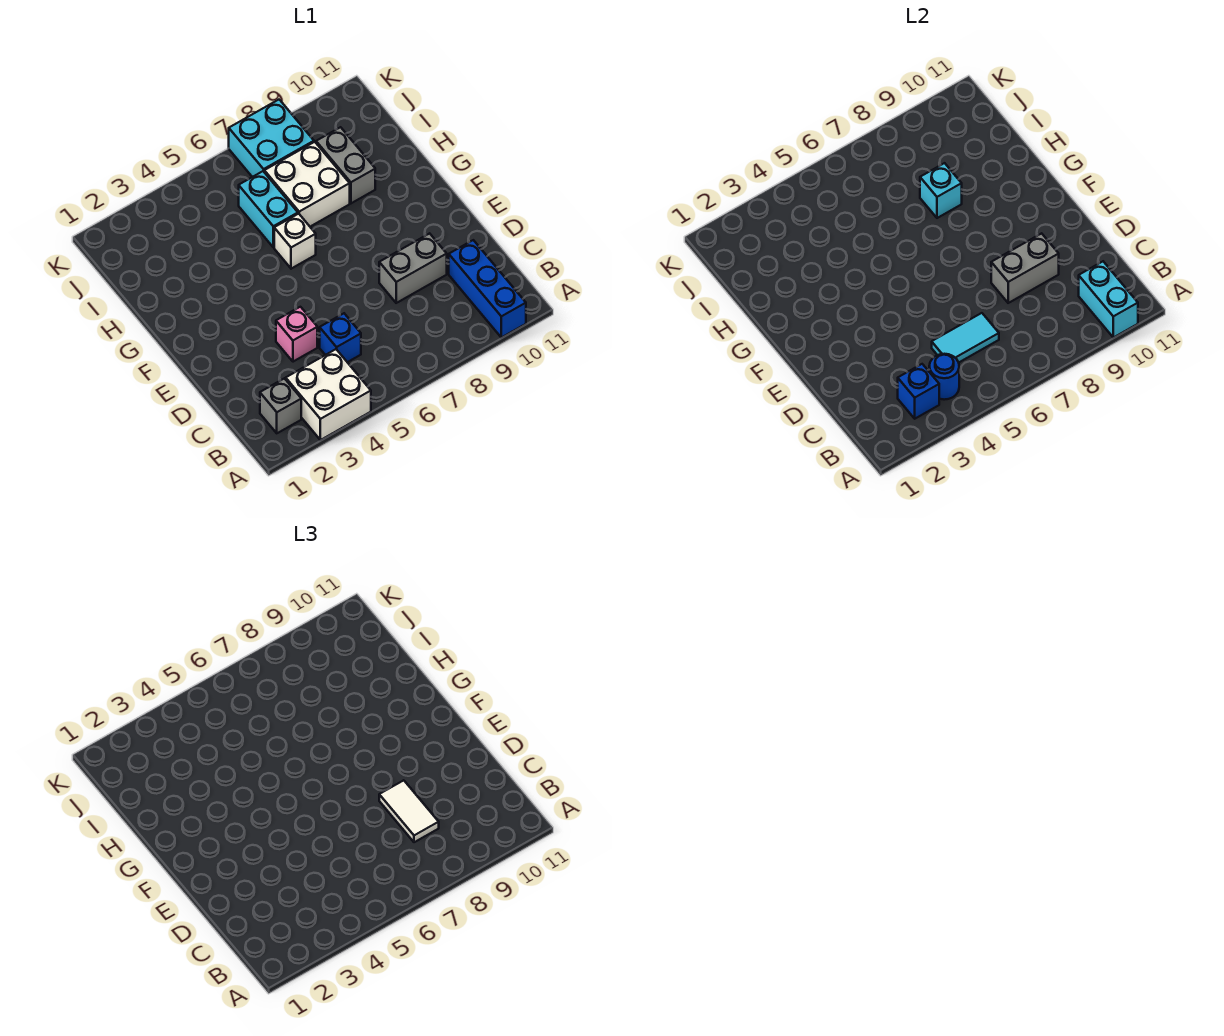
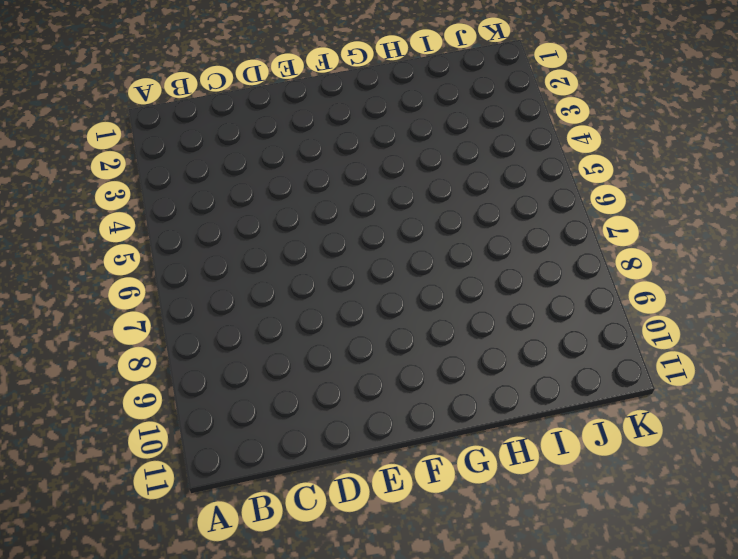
none -> white 2x2 brick [286,349,371,440]
none -> blue 1x3 brick [449,240,526,337]
none -> grey 1x1 brick [260,378,301,433]

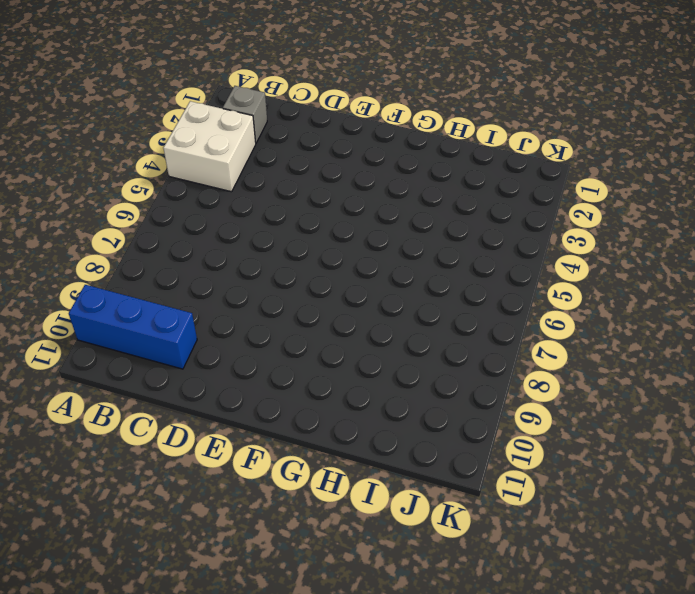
none -> blue 1x1 brick [320,313,361,362]
none -> pink 1x1 brick [276,307,317,362]
none -> grey 1x2 brick [379,233,447,303]

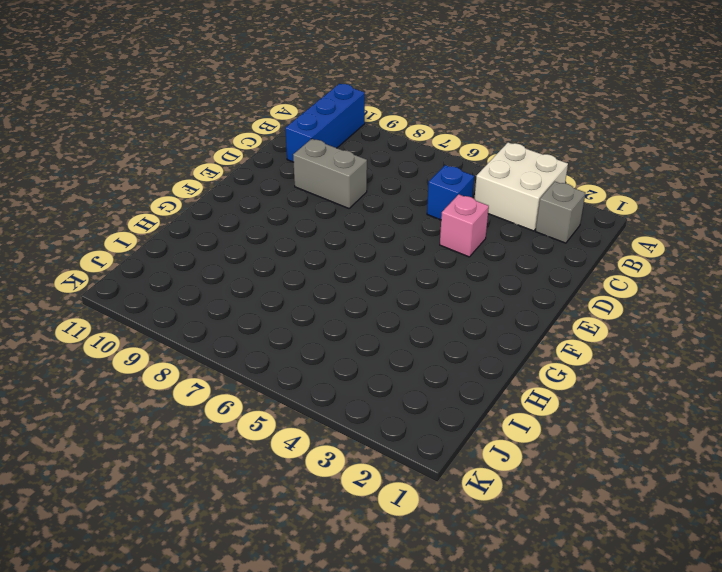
none -> white 1x1 brick [274,214,316,269]
none -> cyan 1x2 brick [239,171,298,247]
none -> white 2x2 brick [264,142,350,227]

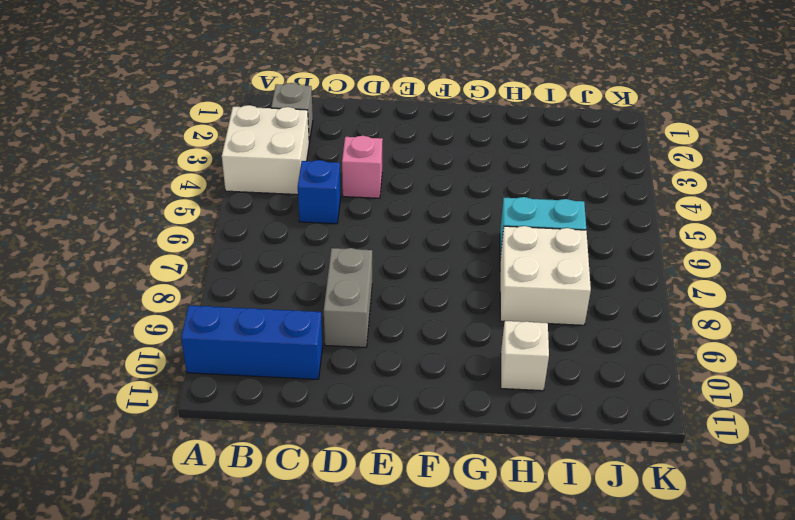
white 1x1 brick [501,321,549,391] -> white 1x1 brick moved to [274,214,316,269]
none -> grey 1x2 brick [316,127,375,203]
none -> cyan 2x2 brick [229,100,314,177]
none -> cyan 1x2 brick [1079,261,1138,337]

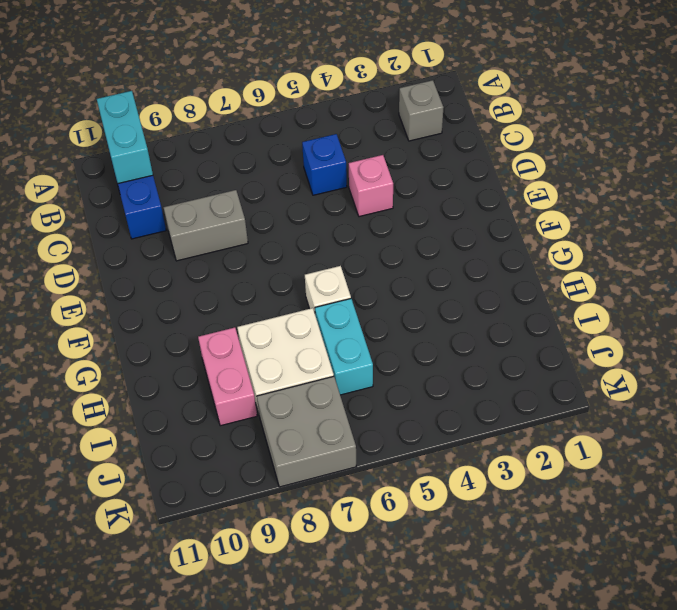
pink 1x2 brick [198,327,257,426] -> grey 1x2 brick [316,127,375,203]
grey 2x2 brick [257,376,356,487] -> cyan 2x2 brick [229,100,314,177]
none -> white 2x2 brick [286,349,371,440]
none -> blue 1x1 brick [898,364,939,419]
none -> blue 1x1 round brick [929,354,959,400]

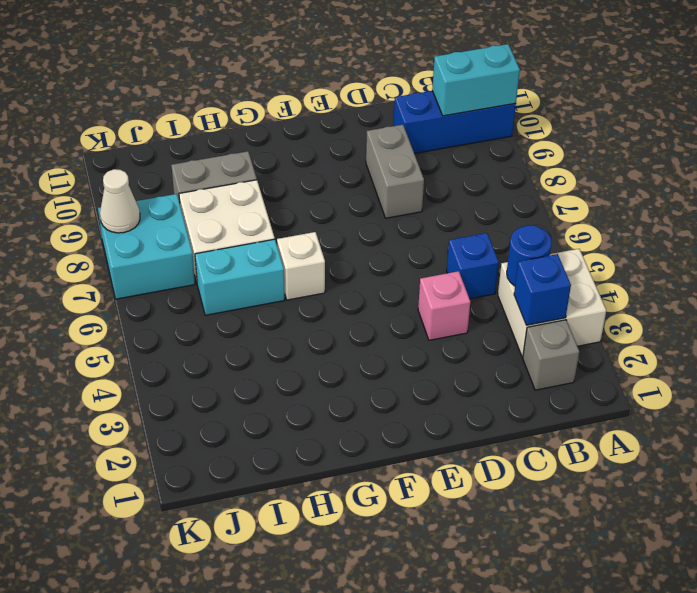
white 1x1 cone [100,169,140,233] -> none
none -> cyan 1x2 tile [932,313,999,362]
none -> grey 1x2 brick [991,233,1059,303]
none -> cyan 1x1 brick [920,163,962,218]

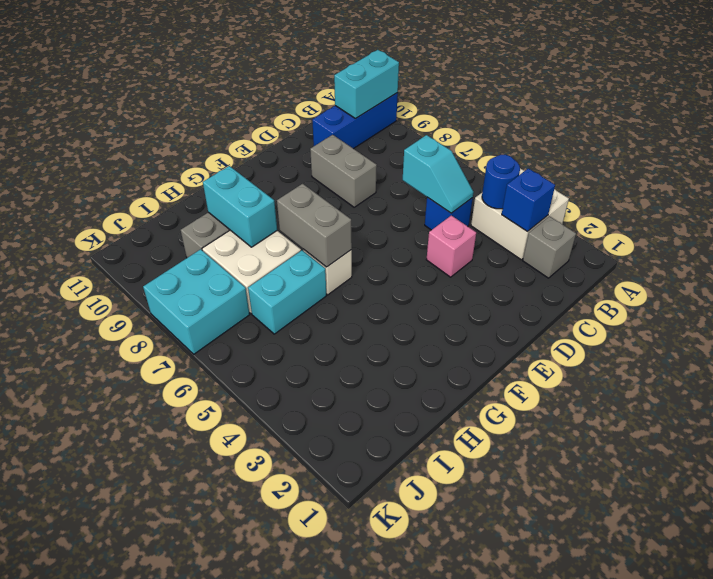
cyan 1x2 slope [403,135,474,213] -> cyan 1x2 tile [932,313,999,362]
grey 1x2 brick [277,184,352,267] -> grey 1x2 brick moved to [991,233,1059,303]
cyan 1x2 brick [203,166,277,247] -> cyan 1x1 brick [920,163,962,218]
none -> white 1x2 tile [379,780,439,842]

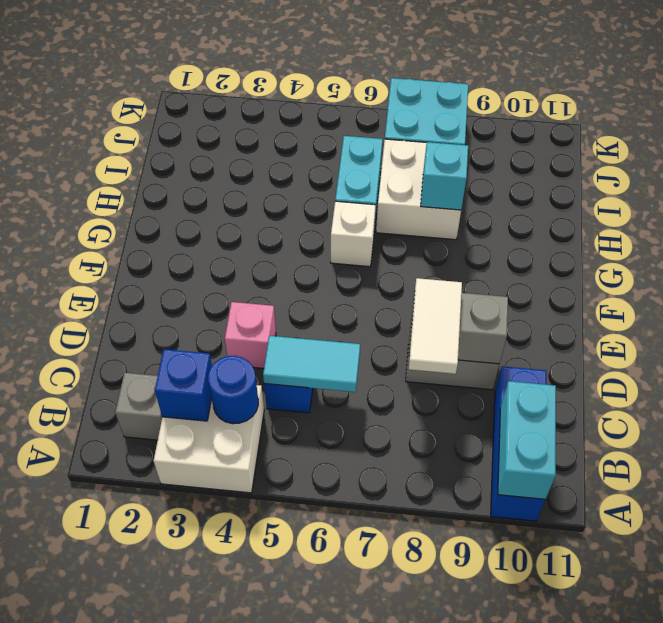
none -> grey 1x2 brick [316,127,375,203]

